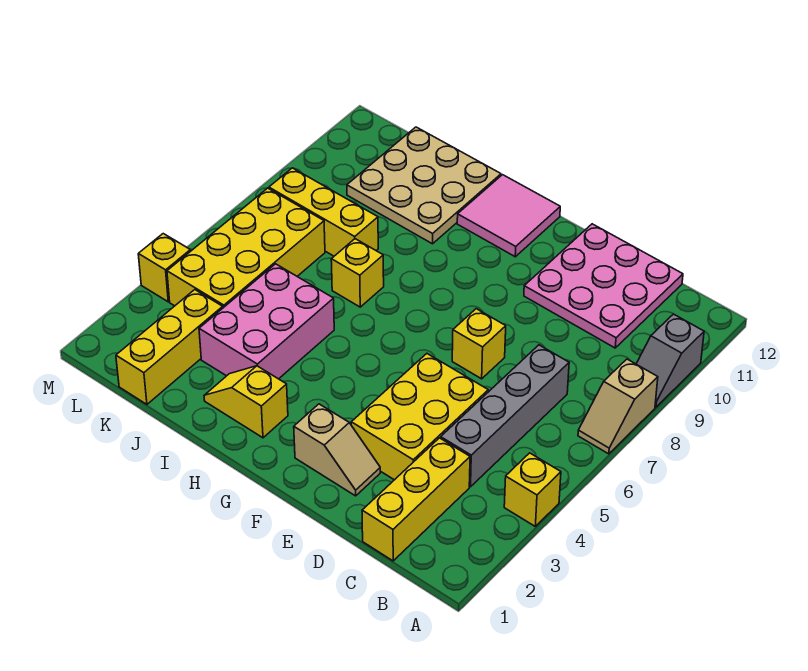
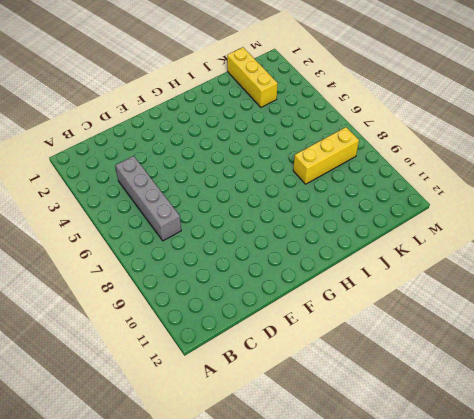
none -> yellow 1x1 brick [504,453,561,526]
none -> tan 1x2 slope [578,359,658,454]
none -> grey 1x2 slope [636,314,704,407]

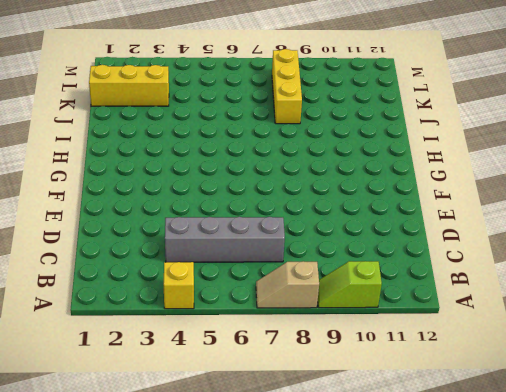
lime 1x2 slope [318,261,382,308] -> grey 1x2 slope [636,314,704,407]
none -> yellow 1x3 brick [362,438,470,561]
none -> pink 3x3 plate [524,224,683,348]
none -> yellow 2x3 brick [351,354,488,480]

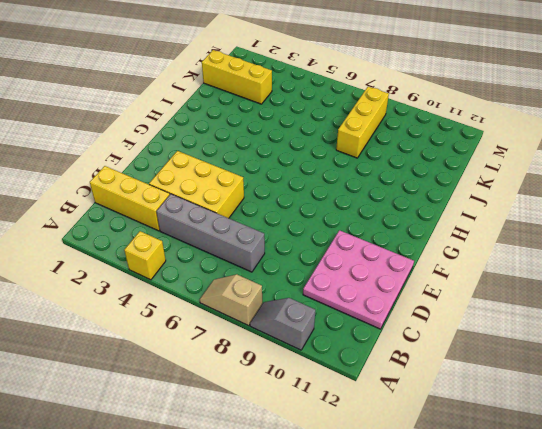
none -> tan 1x2 slope [294,404,380,496]
none -> yellow 1x1 brick [452,309,506,379]
none -> pink 2x2 tile [457,175,560,257]

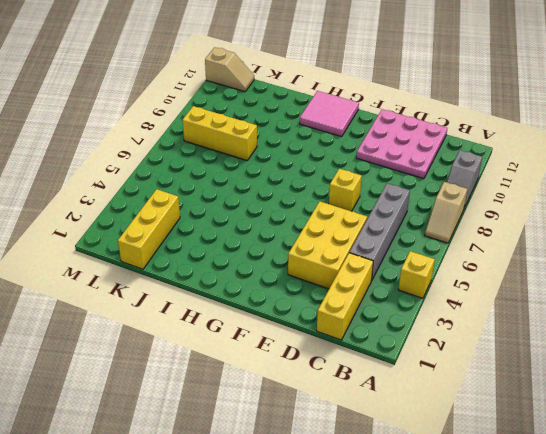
tan 1x2 slope [205,47,254,92] -> tan 1x2 slope moved to [294,404,380,496]
none -> yellow 1x2 slope [204,366,288,438]
none -> pink 2x3 brick [199,264,334,379]
none -> yellow 1x1 brick [331,239,384,307]

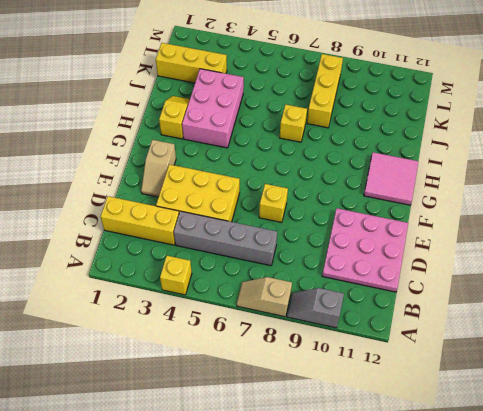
pink 2x3 brick [182,69,244,148] -> pink 2x3 brick turned to [199,264,334,379]
none -> tan 3x3 plate [347,127,501,244]
none -> yellow 2x4 brick [167,188,325,308]
none -> yellow 1x1 brick [138,234,190,302]

